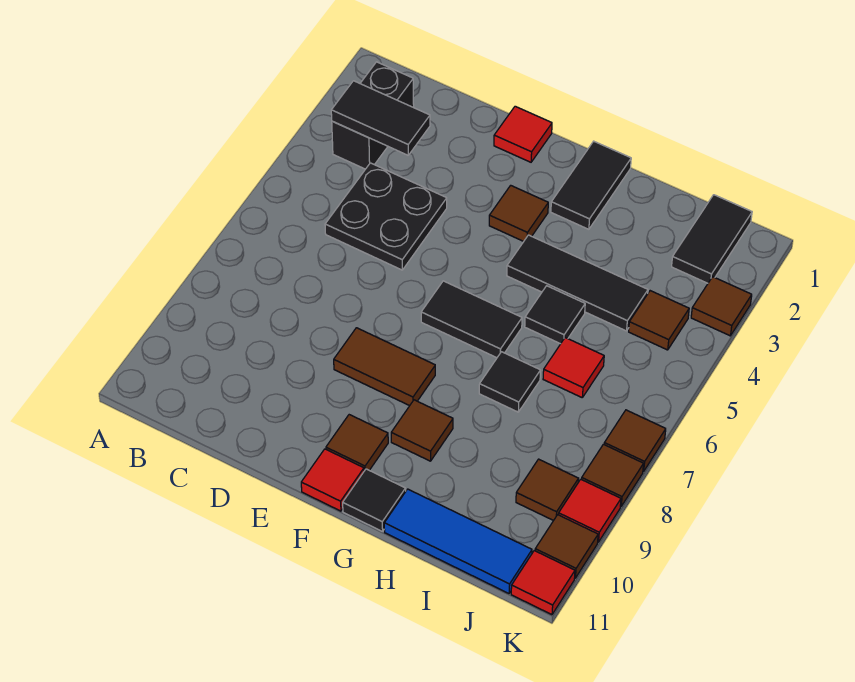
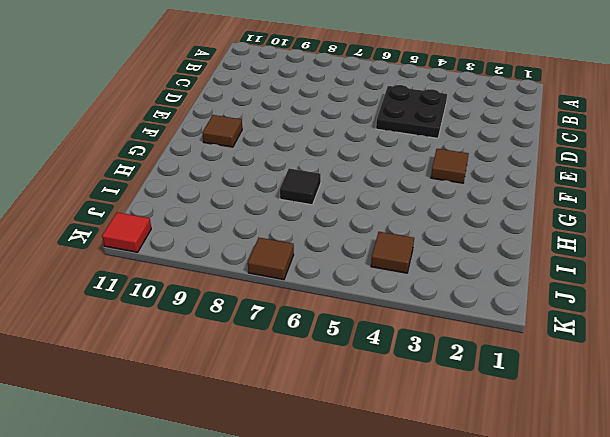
none -> black 1x2 brick [332,62,414,169]
none -> red 1x1 tile [494,106,552,162]
none -> brown 1x2 tile [334,328,435,406]

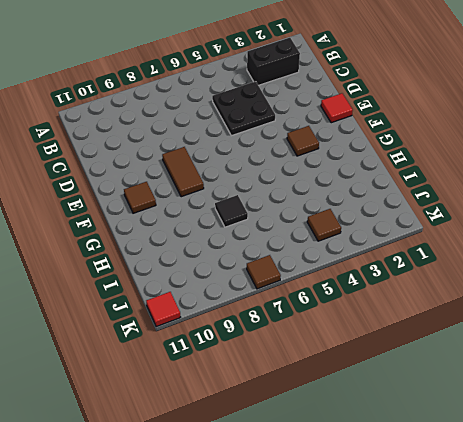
none -> black 1x2 tile [421,281,522,358]
none -> red 1x1 tile [301,449,364,511]
none -> black 1x2 tile [551,141,631,229]

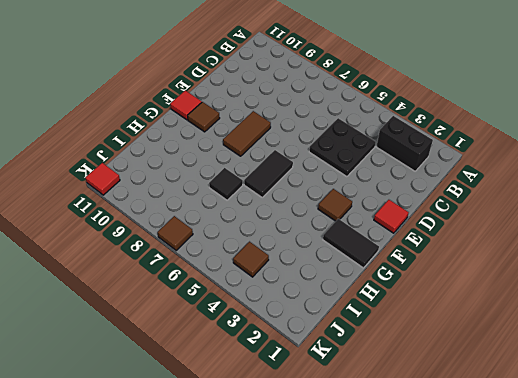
none -> black 1x3 tile [507,235,648,331]
none -> brown 1x1 tile [391,400,453,461]
none -> black 1x1 tile [343,469,406,532]

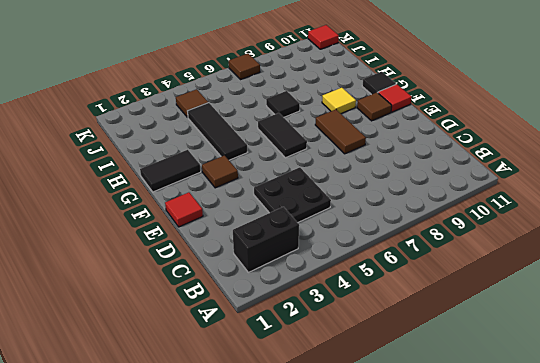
yellow 1x1 tile [322,88,356,113] -> brown 1x1 tile [391,400,453,461]
none -> black 1x1 tile [525,286,585,344]
none -> blue 1x3 tile [384,489,532,593]
none -> red 1x1 tile [543,338,604,397]

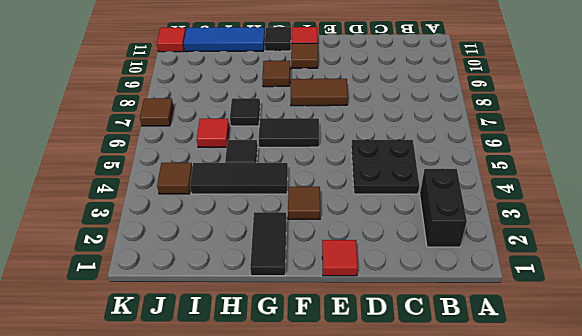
none -> black 1x2 tile [672,195,752,283]
none -> brown 1x1 tile [516,459,579,521]
none -> brown 1x1 tile [691,277,752,336]

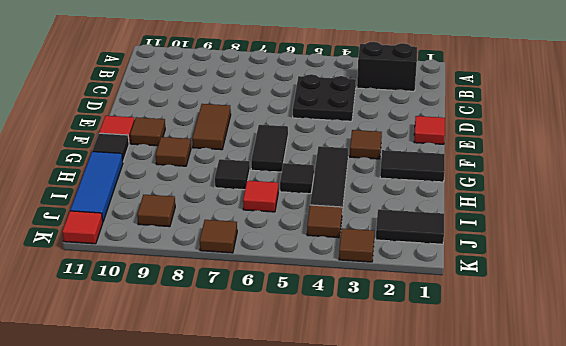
none -> brown 1x1 tile [582,444,643,506]
none -> red 1x1 tile [559,479,621,542]
none -> brown 1x1 tile [535,515,598,578]

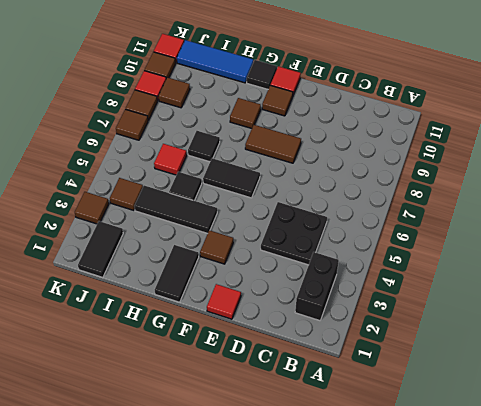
none -> black 1x2 tile [331,81,430,155]

